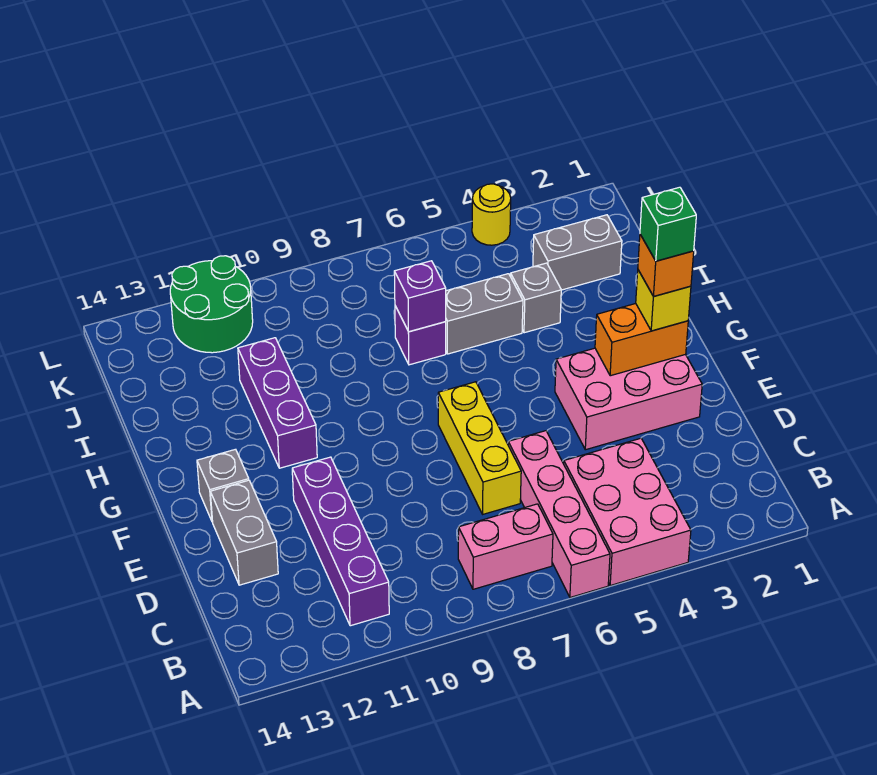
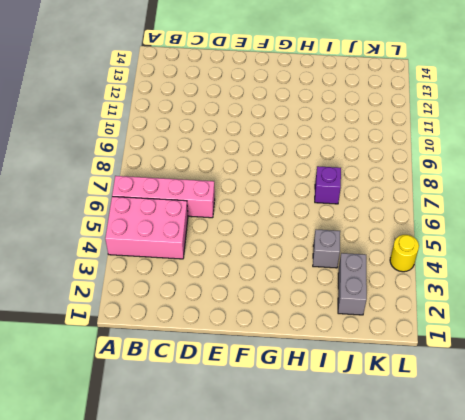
none -> pink 1x2 brick [458,504,553,589]
none -> purple 1x4 brick [292,457,389,626]
none -> yellow 1x3 brick [438,382,521,514]

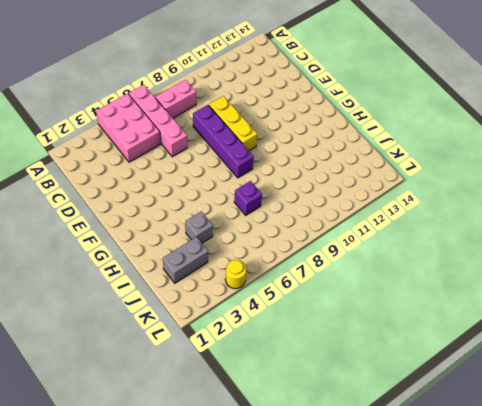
purple 1x4 brick [193,105,254,178] -> purple 1x4 brick moved to [292,457,389,626]
yellow 1x3 brick [209,96,257,151] -> yellow 1x3 brick moved to [438,382,521,514]
none -> grey 1x2 brick [210,480,278,585]
none -> pink 2x3 brick [555,348,702,450]
none -> grey 1x1 brick [197,449,249,522]

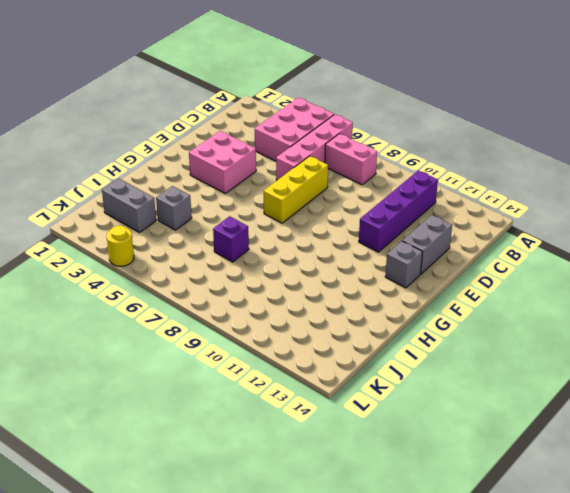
pink 2x2 brick [189,131,256,193] -> pink 2x3 brick [555,348,702,450]
none -> purple 1x3 brick [238,338,317,468]
none -> grey 1x2 brick [446,274,523,354]
none -> green 2x2 round brick [170,256,253,353]

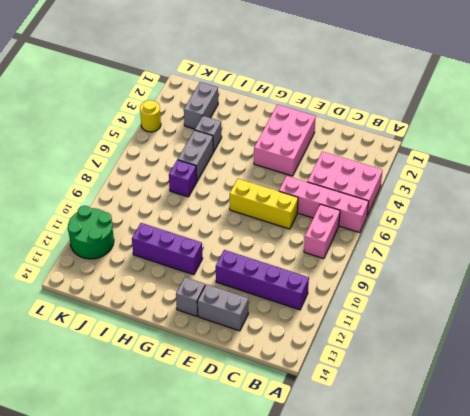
none -> orange 1x2 brick [595,304,688,376]
none -> purple 1x1 brick [394,261,446,332]
none -> yellow 1x1 brick [636,270,691,331]

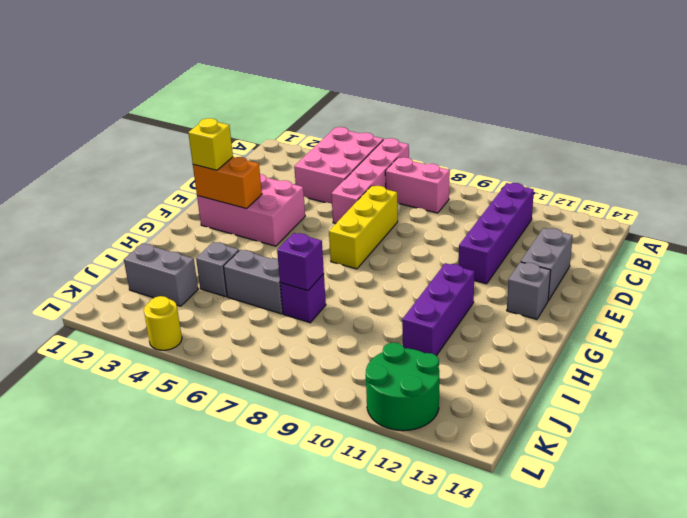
none -> orange 1x1 brick [638,235,694,296]
none -> green 1x1 brick [640,187,696,261]

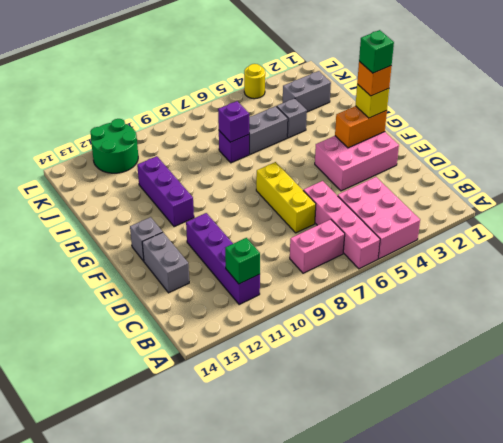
green 1x1 brick [225,238,260,284] -> none

